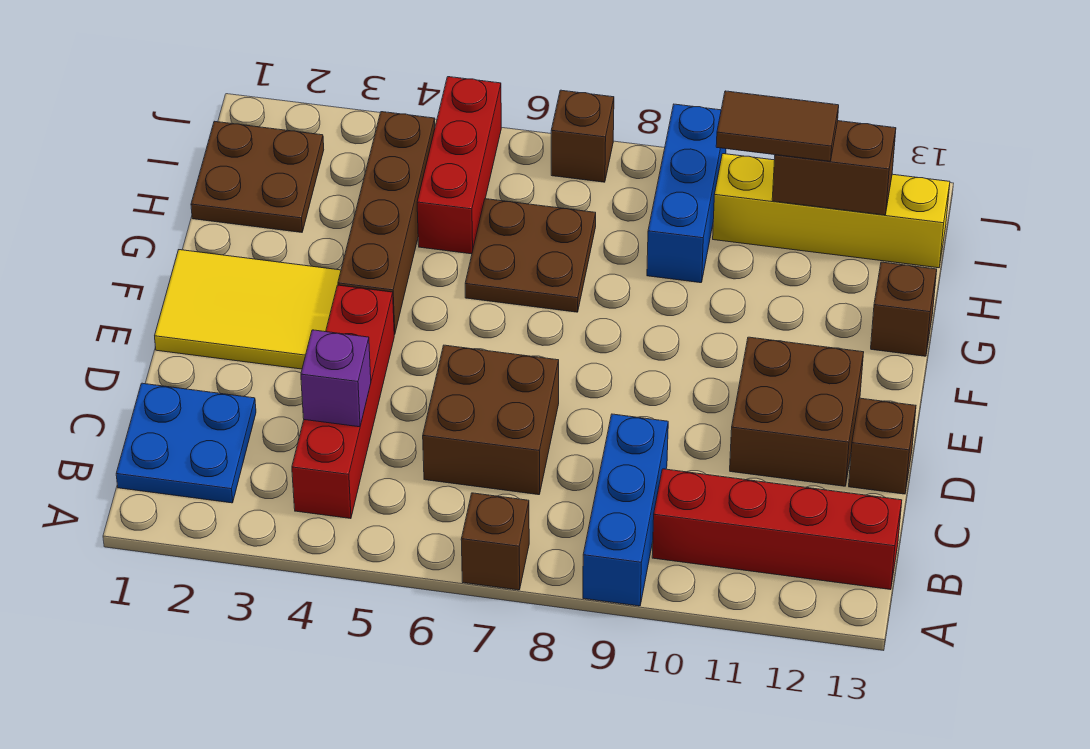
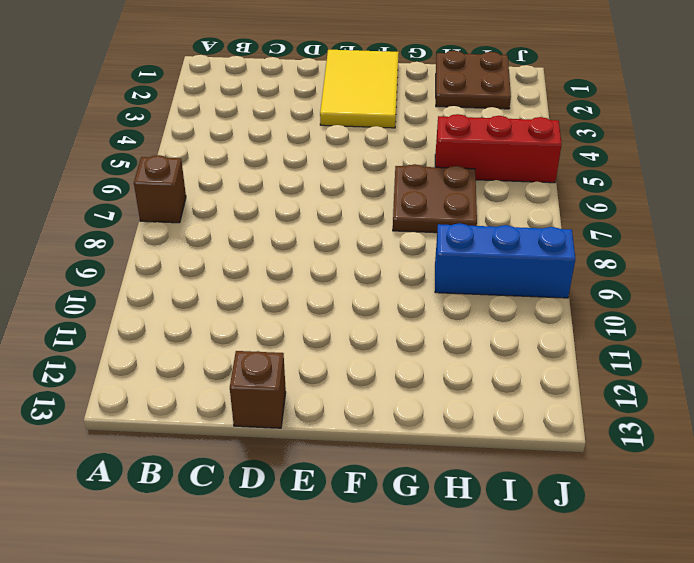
none -> blue 1x3 brick [583,414,668,606]
none -> blue 2x2 plate [116,383,256,503]
none -> red 1x4 brick [292,285,394,519]

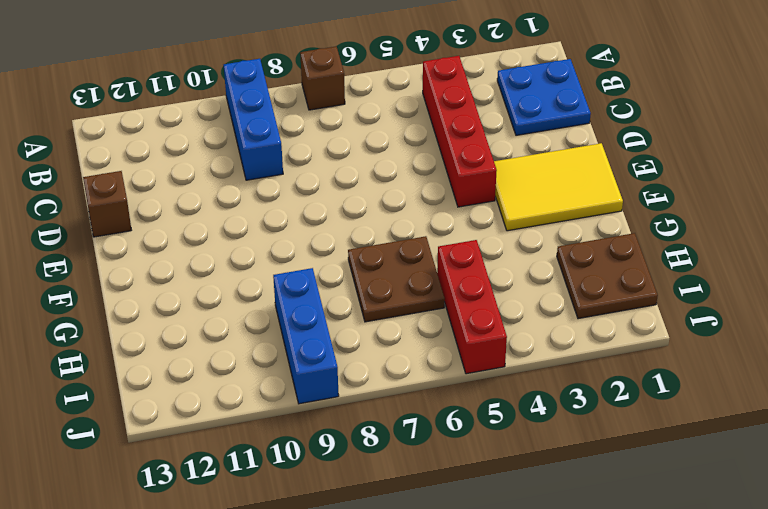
none -> red 1x4 brick [652,469,902,590]
none -> brown 2x2 brick [423,345,559,495]
none -> brown 2x2 brick [730,337,864,486]

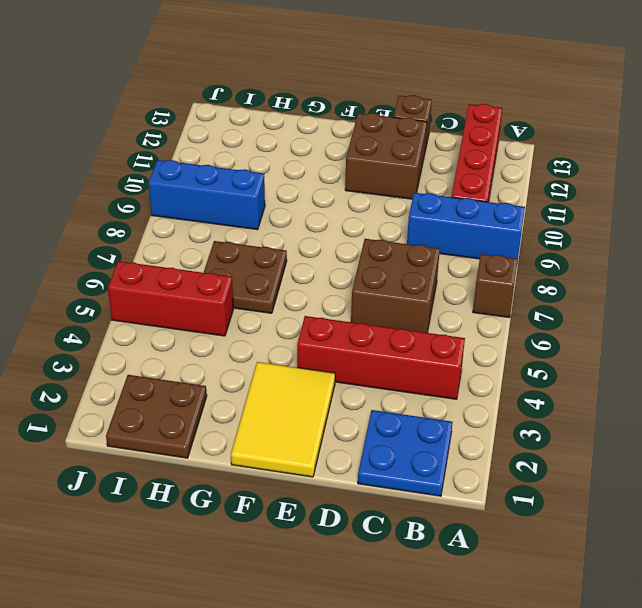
none -> brown 1x4 brick [338,112,435,335]
none -> brown 1x1 brick [871,262,937,356]
none -> yellow 1x4 brick [713,154,950,268]

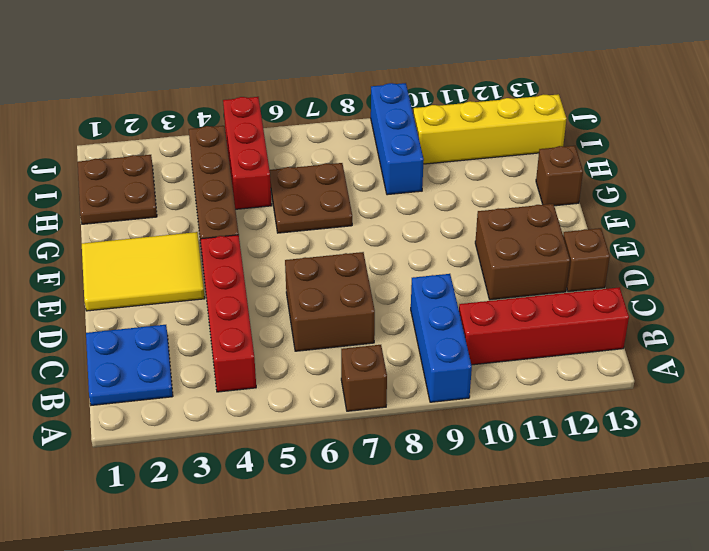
none -> brown 1x1 brick [551,90,614,182]
none -> purple 1x1 brick [301,330,371,427]
none -> brown 1x2 brick [772,121,896,215]

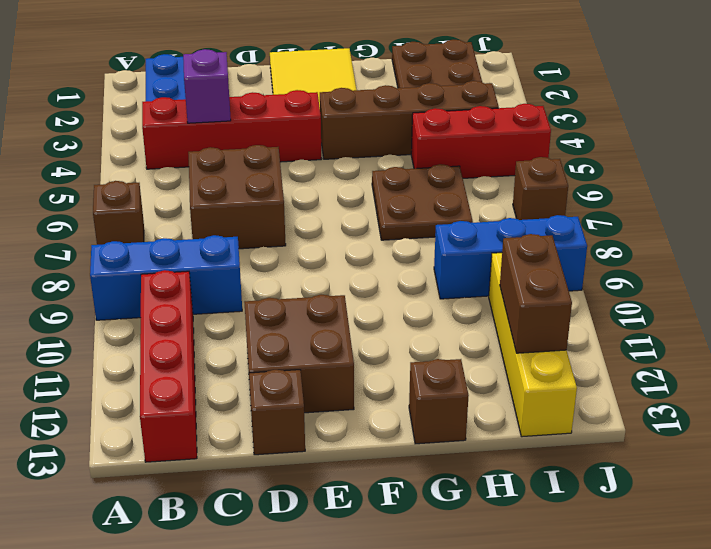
none -> brown 1x2 tile [716,91,839,161]

